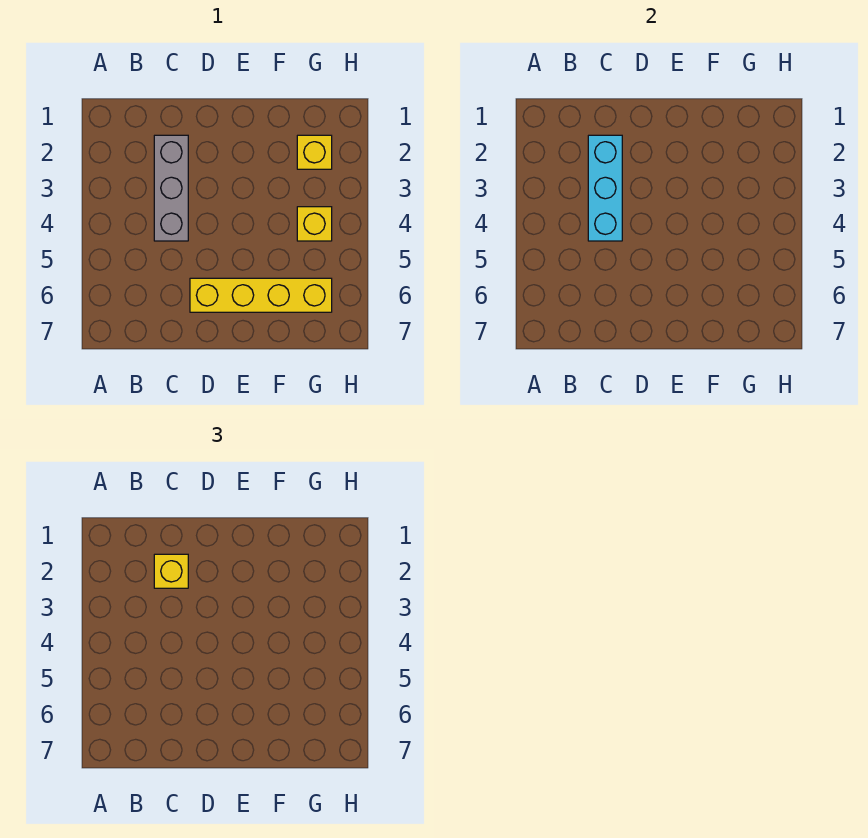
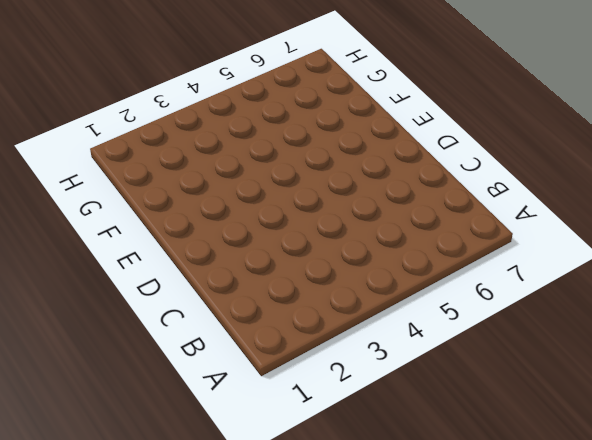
none -> grey 1x3 brick [154,135,188,241]
none -> yellow 1x4 brick [190,278,332,312]

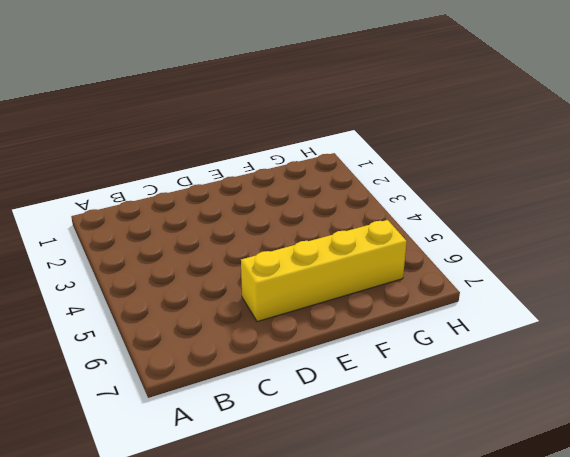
none -> grey 1x3 brick [154,135,188,241]
none -> yellow 1x1 brick [297,135,332,169]

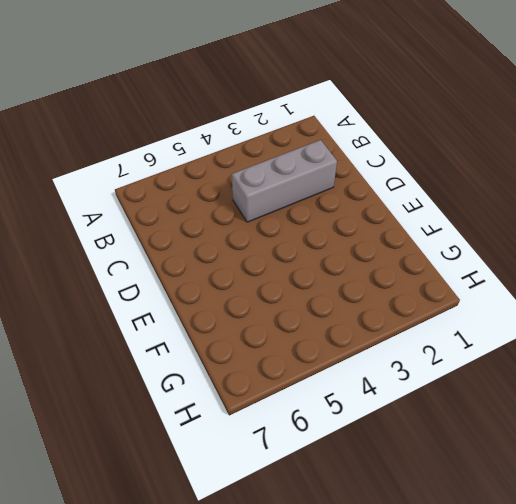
none -> yellow 1x4 brick [190,278,332,312]
none -> yellow 1x1 brick [297,135,332,169]

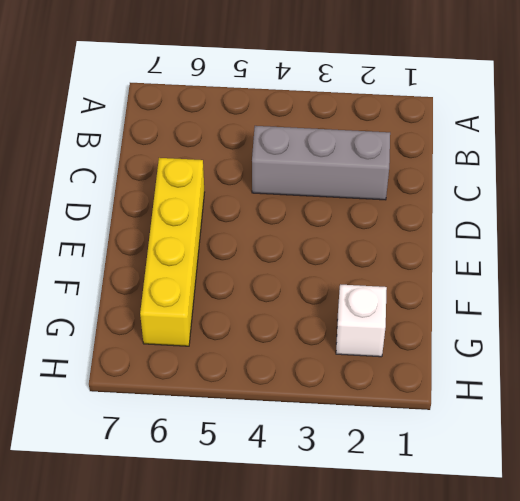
white 1x1 brick [336,285,387,357] -> yellow 1x1 brick [297,135,332,169]
none -> yellow 1x1 brick [297,207,332,241]
none -> cyan 1x3 brick [588,135,622,241]

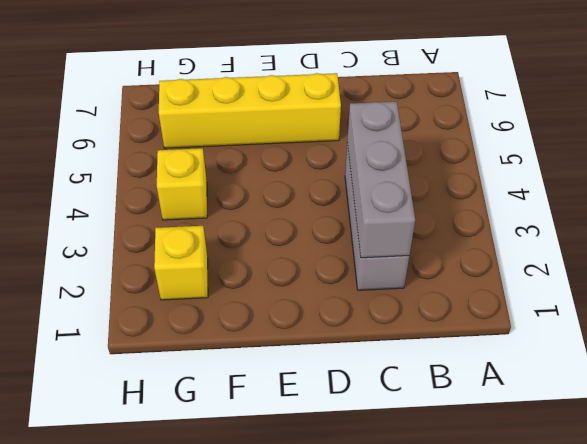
grey 1x3 brick [347,102,415,258] -> cyan 1x3 brick [588,135,622,241]
none -> yellow 1x1 brick [154,554,188,588]

